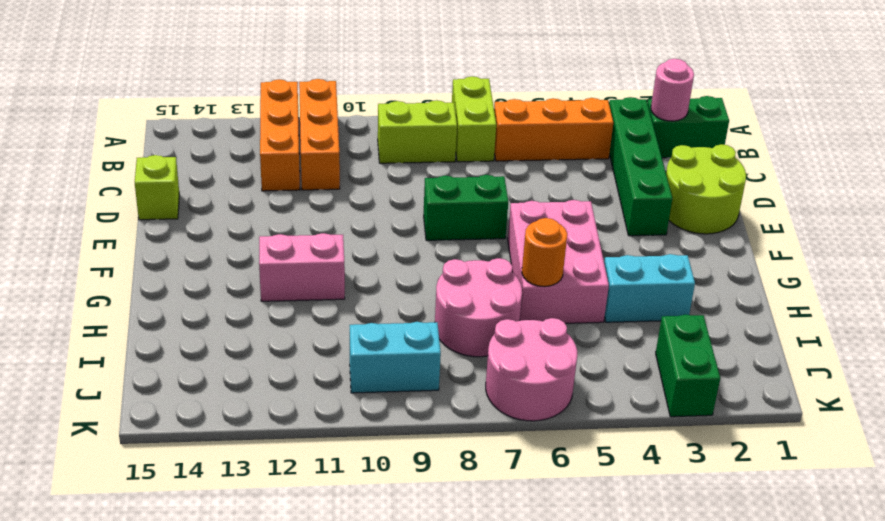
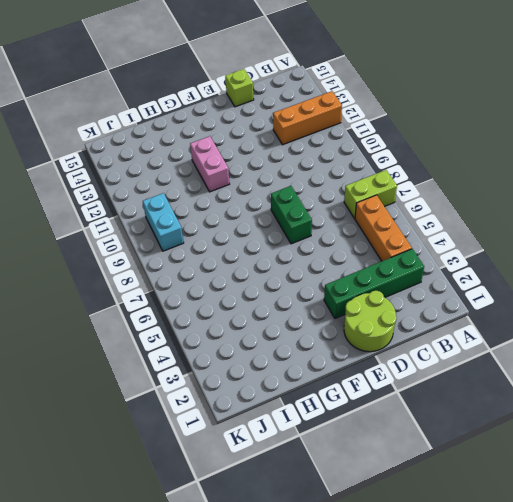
none -> orange 1x3 brick [299,79,340,190]
none -> green 1x2 brick [647,96,729,158]
none -> lime 1x2 brick [378,100,457,163]

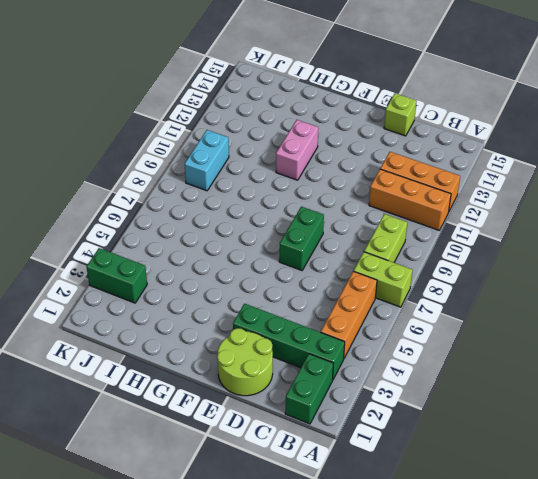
none -> pink 2x3 brick [508,200,609,323]
none -> cyan 1x2 brick [604,254,695,322]
none -> pink 2x2 round brick [435,258,522,357]

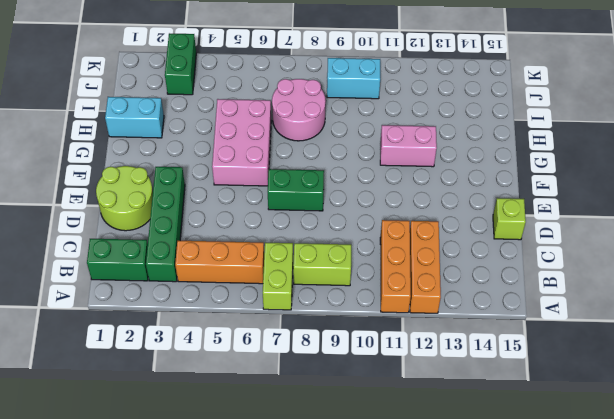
cyan 1x2 brick [105,97,164,138] -> cyan 1x2 brick moved to [604,254,695,322]
none -> pink 2x2 round brick [486,318,577,421]
none -> pink 1x1 round brick [651,59,694,121]
none -> orange 1x1 round brick [522,218,567,287]

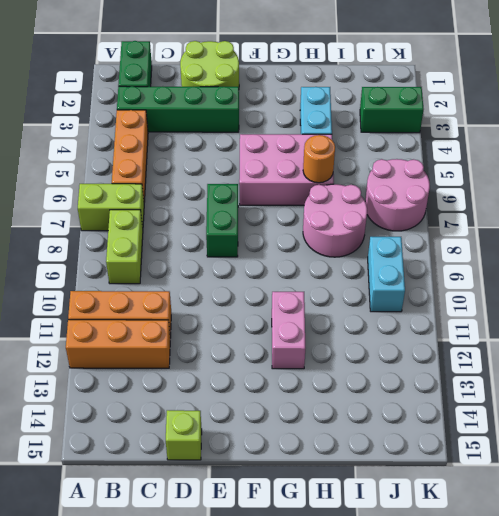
none -> pink 1x1 round brick [651,59,694,121]

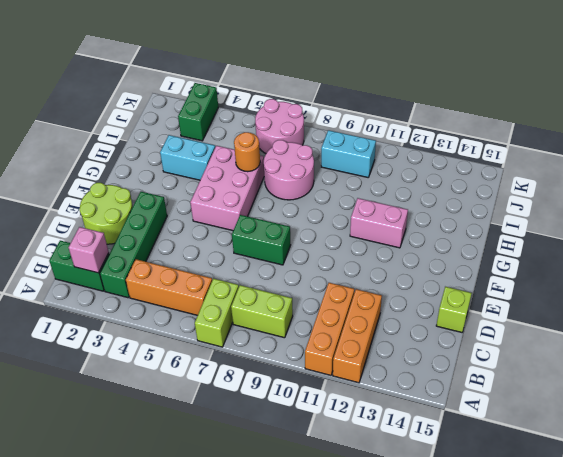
pink 1x1 brick [69,227,109,273] -> pink 1x1 round brick [651,59,694,121]

